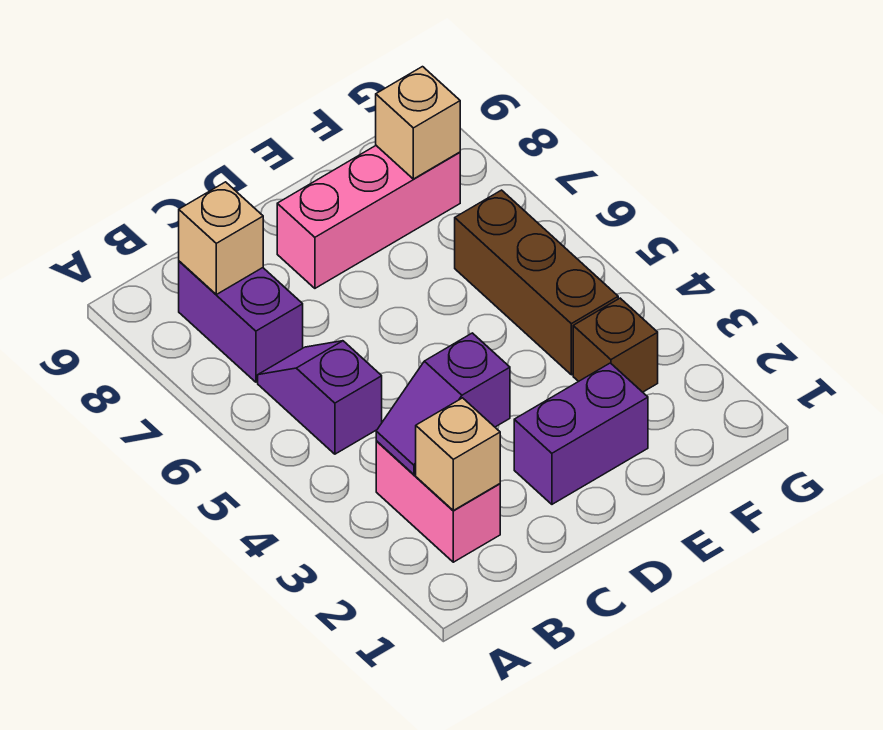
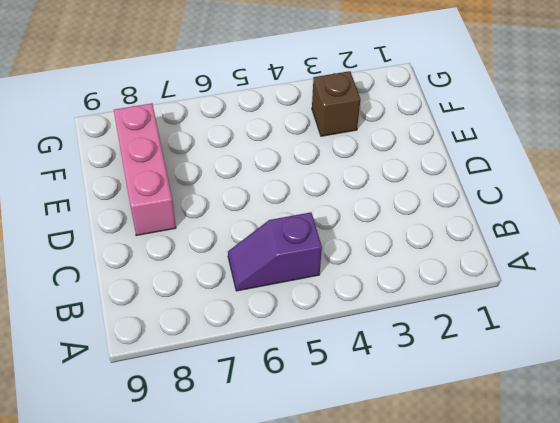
none -> pink 1x2 brick [376,441,500,562]
none -> purple 1x2 brick [179,261,303,382]

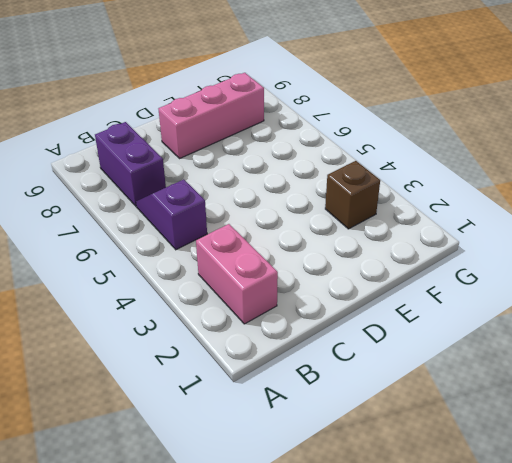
none -> purple 1x2 brick [514,363,648,504]
none -> brown 1x3 brick [455,190,618,375]

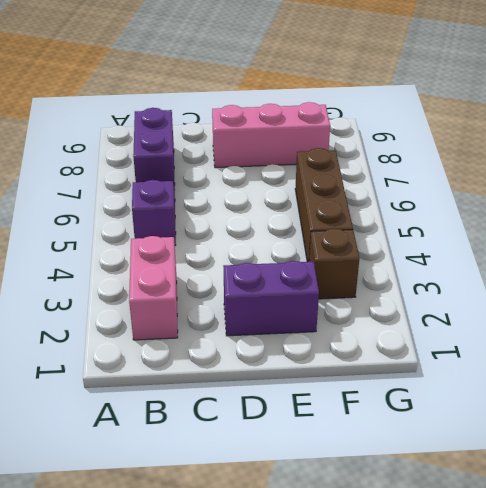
none -> tan 1x1 brick [416,398,500,510]
none -> purple 1x2 slope [376,333,510,474]

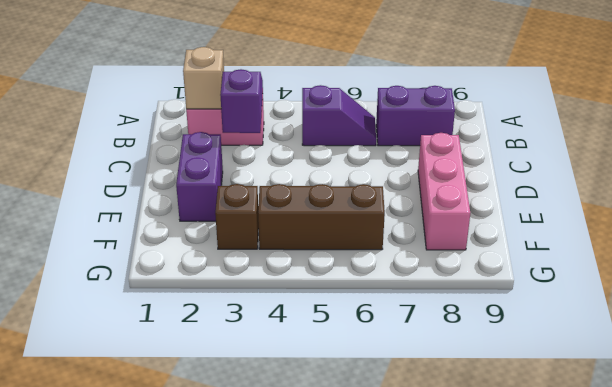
none -> tan 1x1 brick [179,182,263,294]
none -> tan 1x1 brick [376,67,460,179]

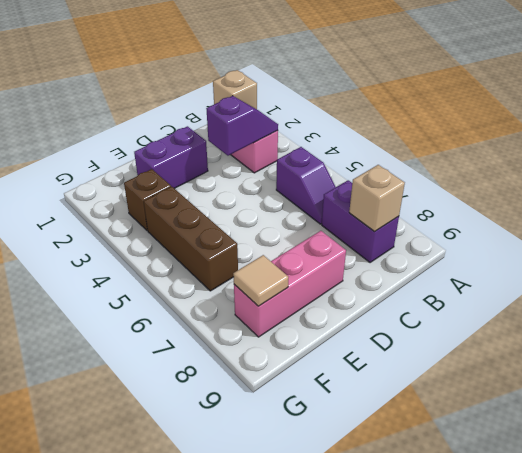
tan 1x1 tile [233,255,288,306] -> tan 1x1 brick [376,67,460,179]

